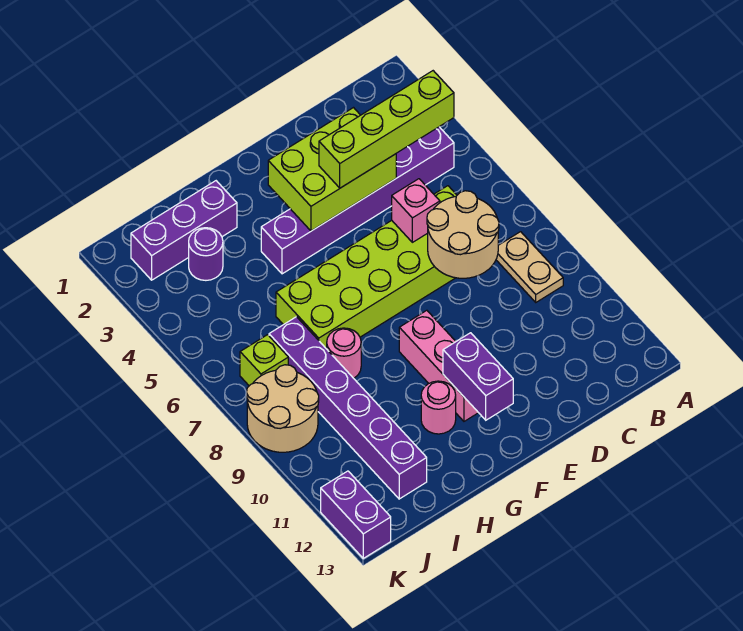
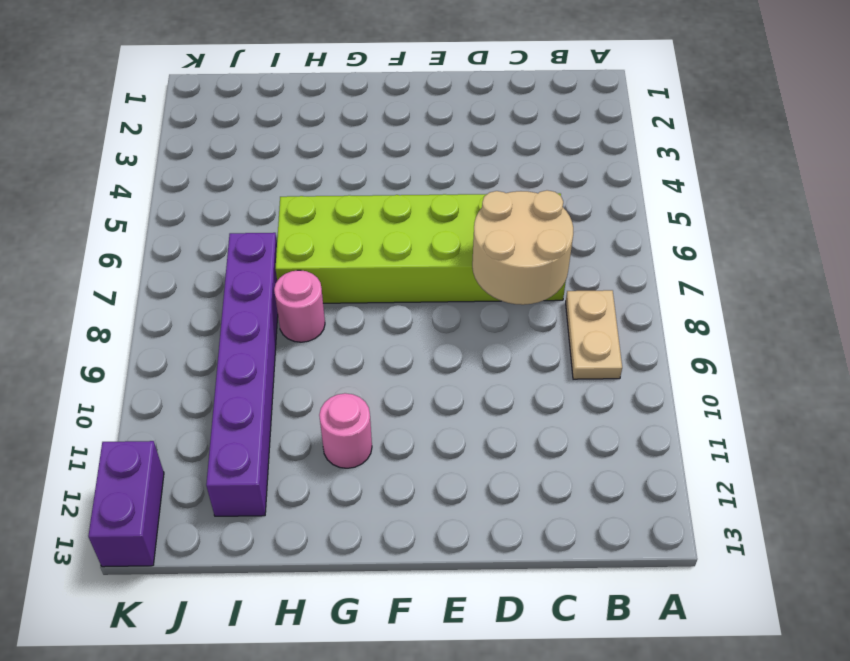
none -> purple 1x6 brick [261,127,454,274]
none -> pink 1x3 brick [399,310,478,421]
none -> purple 1x3 brick [131,181,237,280]

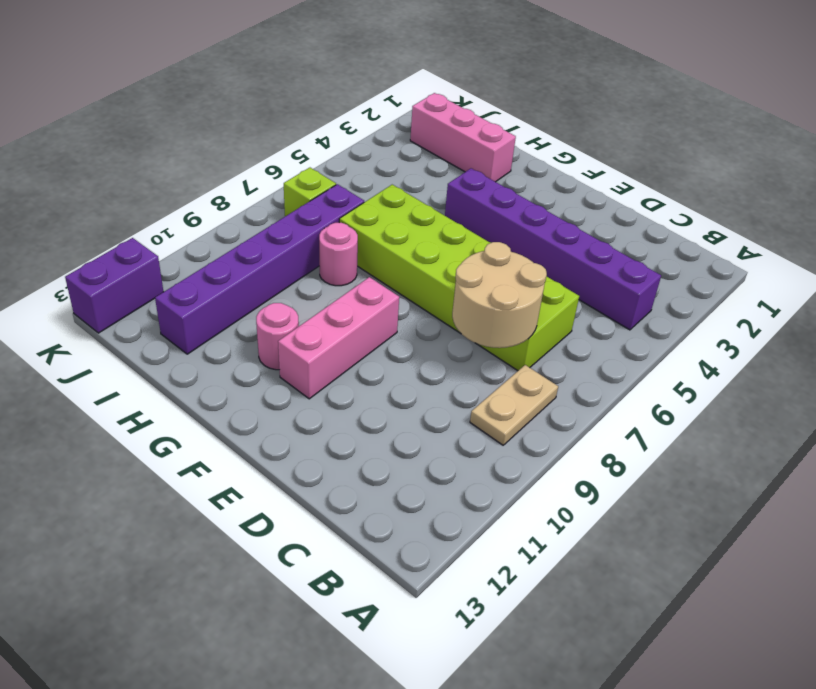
pink 1x3 brick [410,93,516,182] -> purple 1x3 brick [131,181,237,280]
none -> purple 1x1 round brick [189,228,223,280]
none -> tan 2x2 round brick [247,365,319,452]
none -> lime 2x3 brick [268,108,396,231]

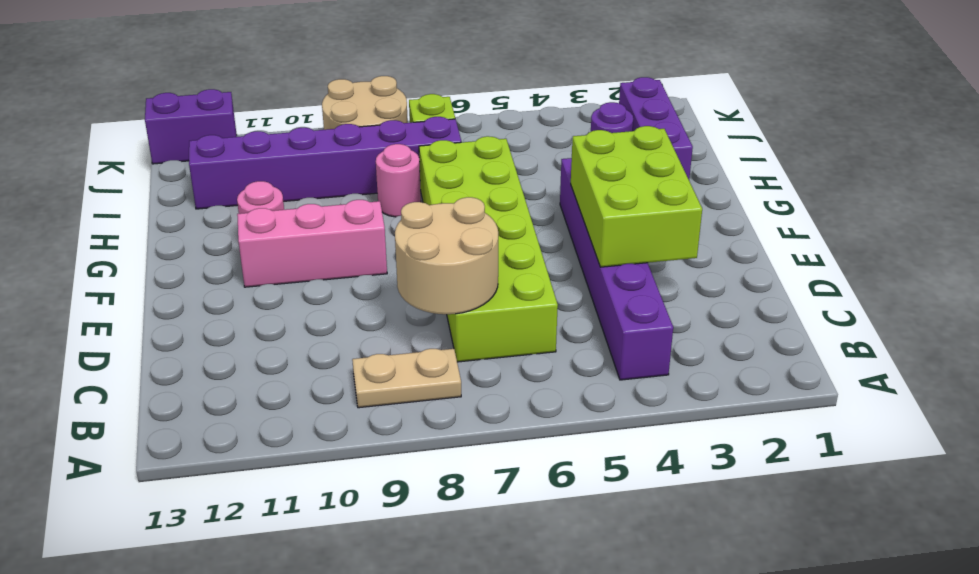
none -> pink 1x1 brick [392,179,440,242]
none -> purple 1x2 brick [443,333,513,420]
none -> lime 1x4 brick [319,71,454,188]

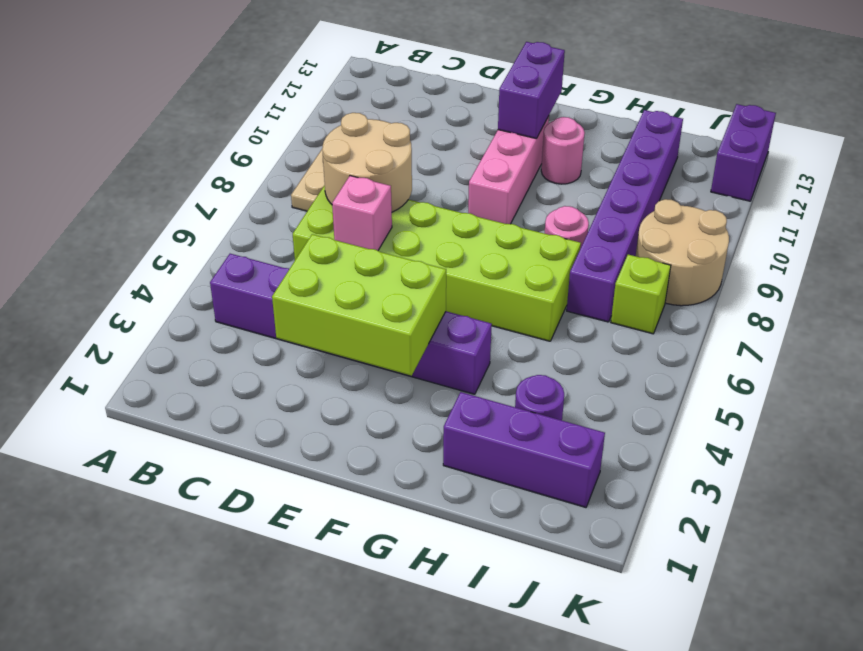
none -> lime 1x4 brick [319,71,454,188]

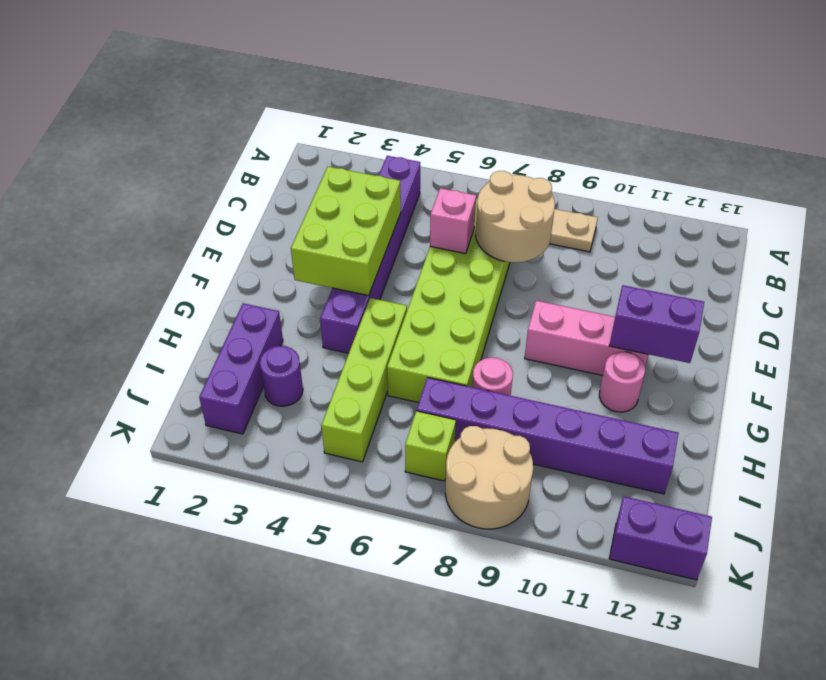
lime 1x4 brick [321,298,407,462] -> lime 1x4 brick moved to [319,71,454,188]

